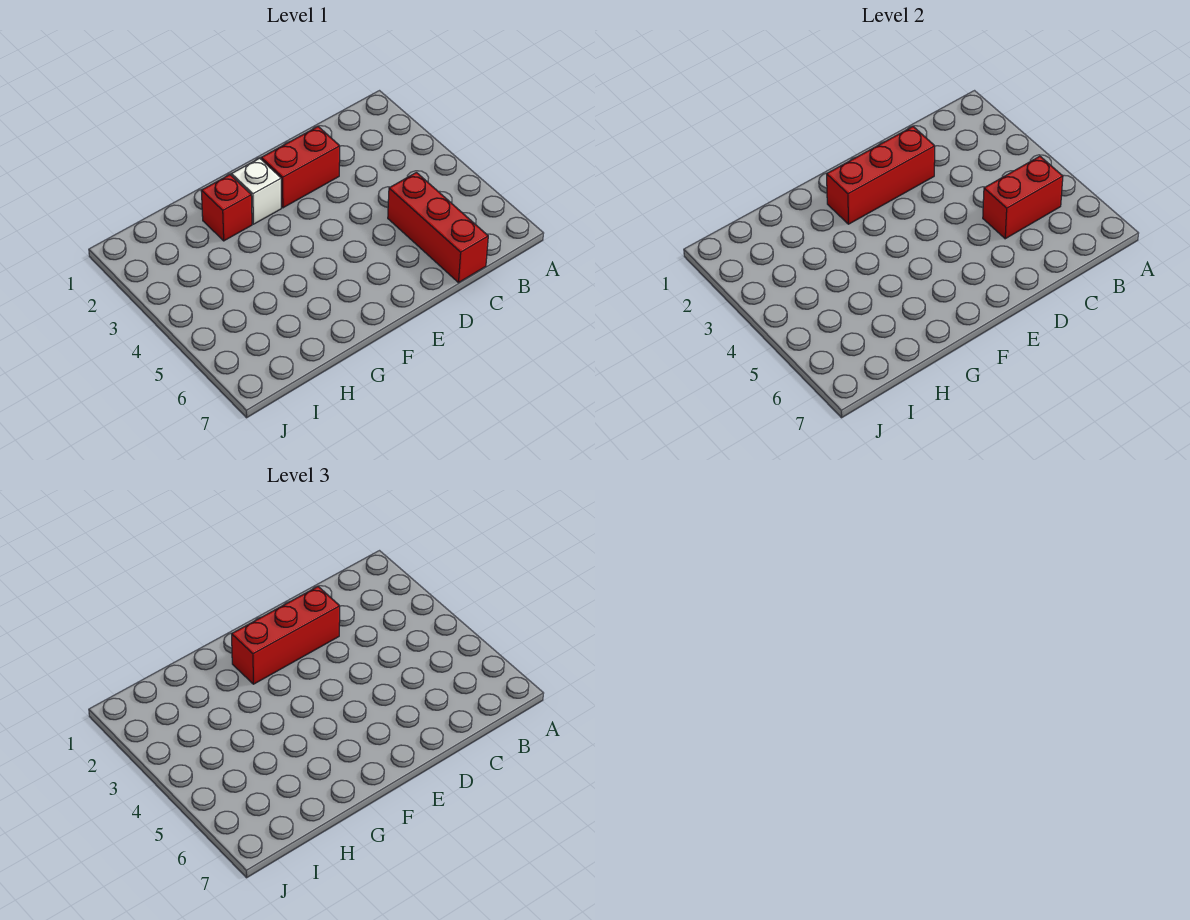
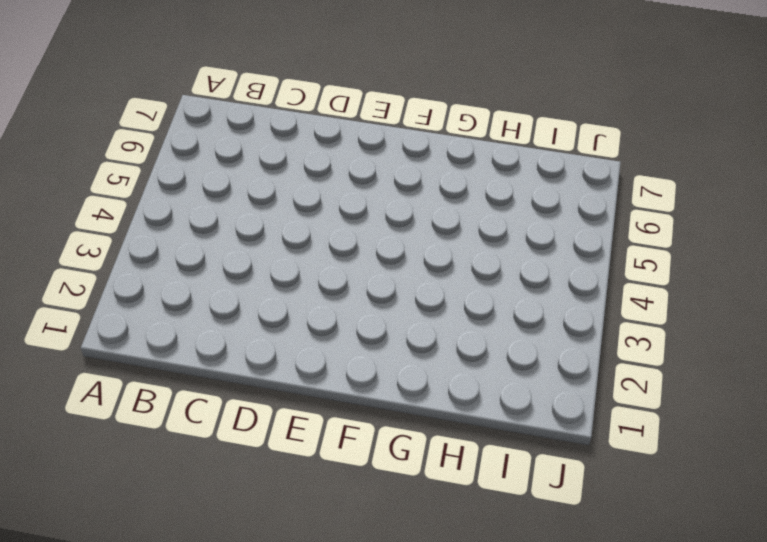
none -> red 1x3 brick [388,172,488,283]
none -> red 1x2 brick [261,127,340,208]

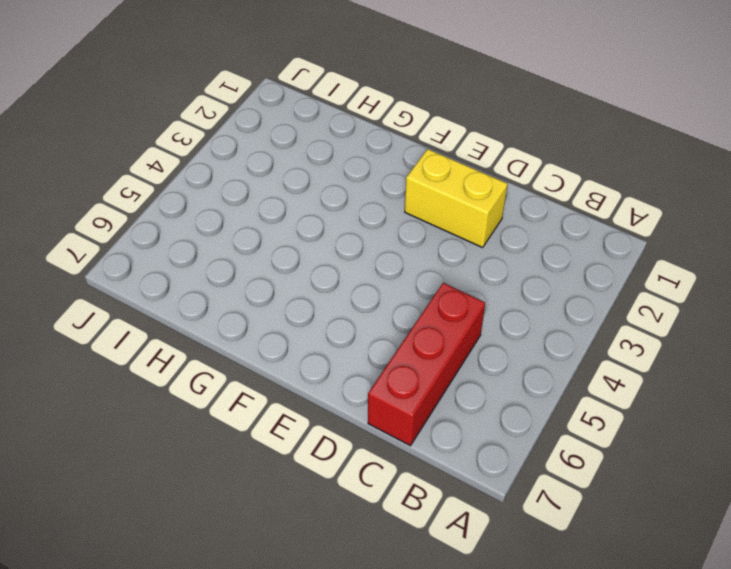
yellow 1x2 brick [405,149,508,248] -> red 1x2 brick [261,127,340,208]
none -> white 1x1 brick [232,158,281,224]
none -> red 1x1 brick [201,175,252,241]

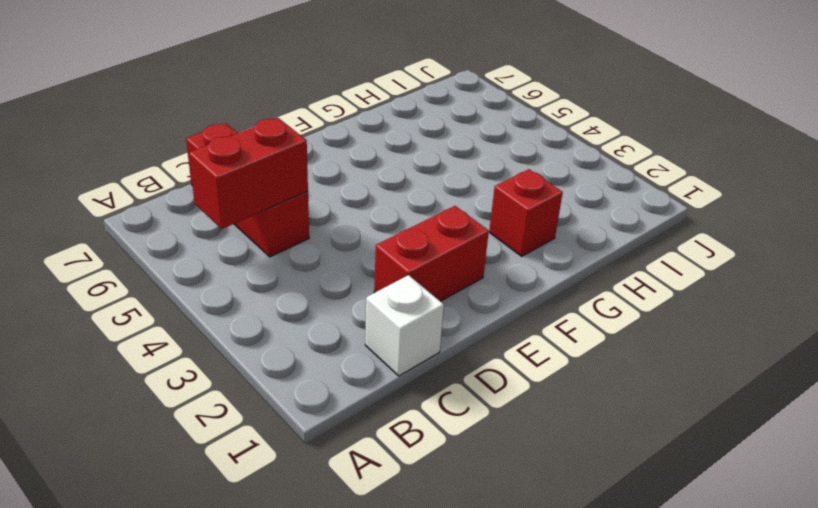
white 1x1 brick [365,275,444,376] -> white 1x1 brick moved to [232,158,281,224]
none -> red 1x3 brick [827,127,935,224]
none -> red 1x3 brick [232,587,340,684]

